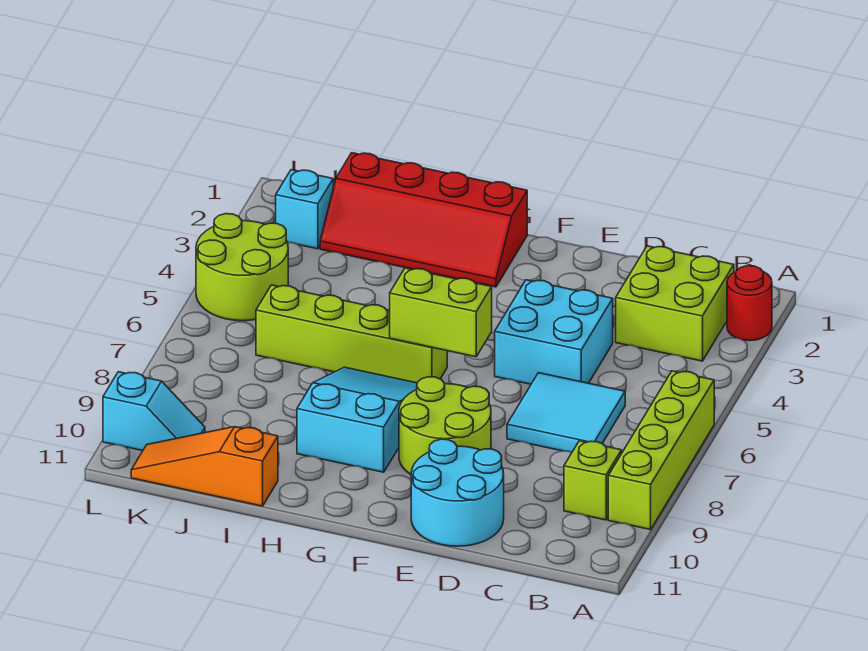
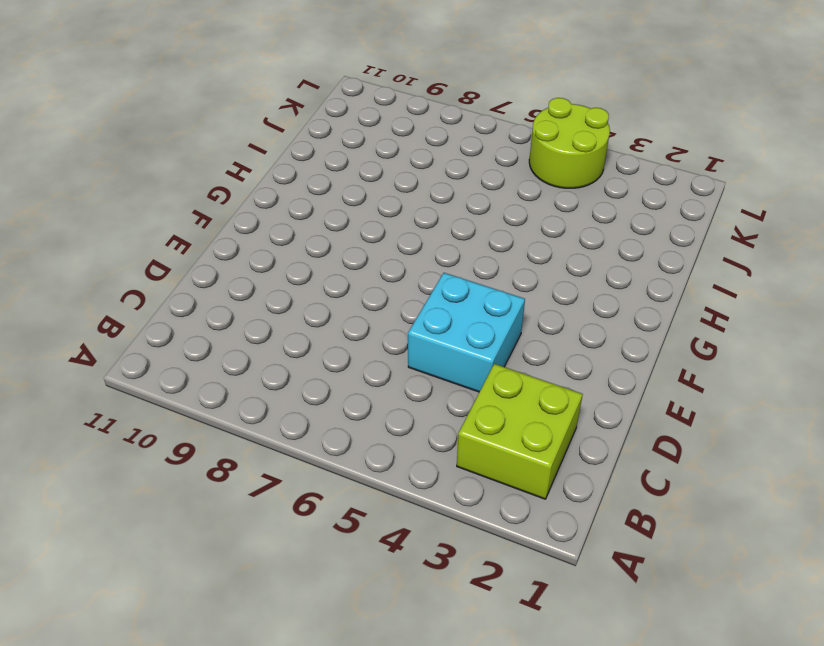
none -> red 1x1 round brick [727,266,772,341]
none -> lime 1x4 brick [608,371,714,530]
none -> lime 1x1 brick [564,441,622,520]

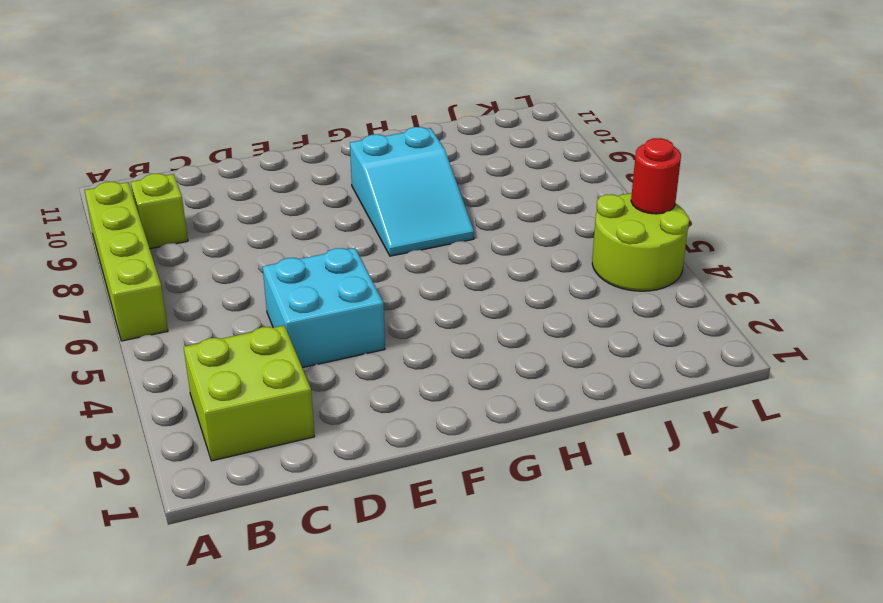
red 1x1 round brick [631,138,681,214] -> red 1x1 round brick moved to [727,266,772,341]
none -> cyan 2x2 tile [507,373,625,452]
none -> cyan 2x2 round brick [411,439,504,546]
none -> lime 2x2 round brick [399,377,491,475]

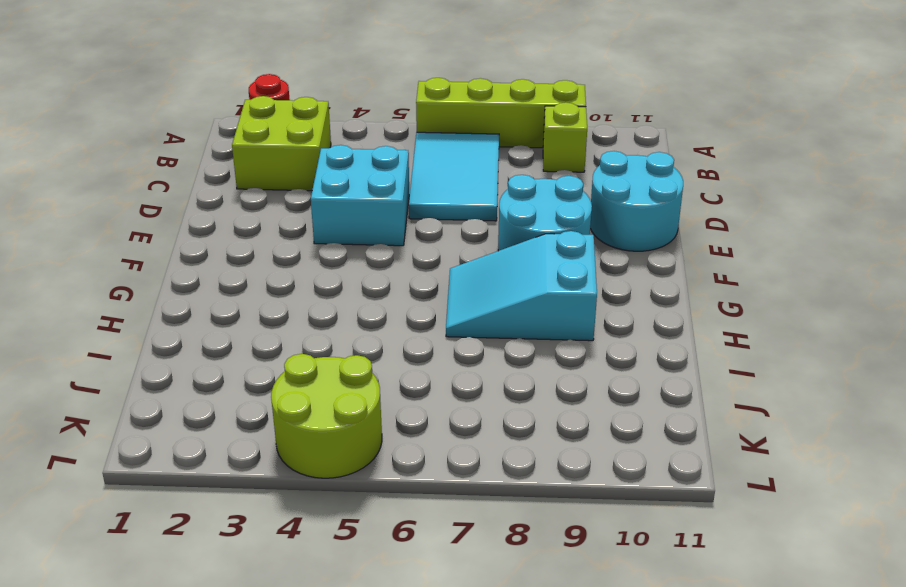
cyan 2x3 tile [409,132,499,221] -> cyan 2x2 tile [507,373,625,452]
cyan 2x2 round brick [498,175,592,251] -> lime 2x2 round brick [399,377,491,475]
none -> red 2x4 slope [320,153,527,287]
none -> lime 1x4 brick [256,285,447,383]
none -> orange 1x3 slope [131,427,278,506]

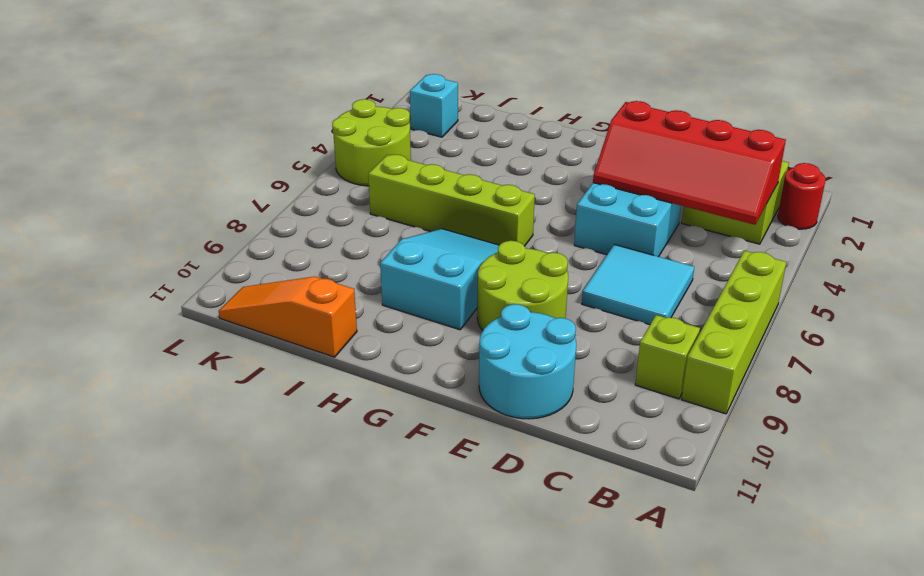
red 2x4 slope [593,101,786,225] -> red 2x4 slope moved to [320,153,527,287]
none -> cyan 1x2 slope [103,372,205,451]
none -> lime 1x2 brick [390,268,492,357]

